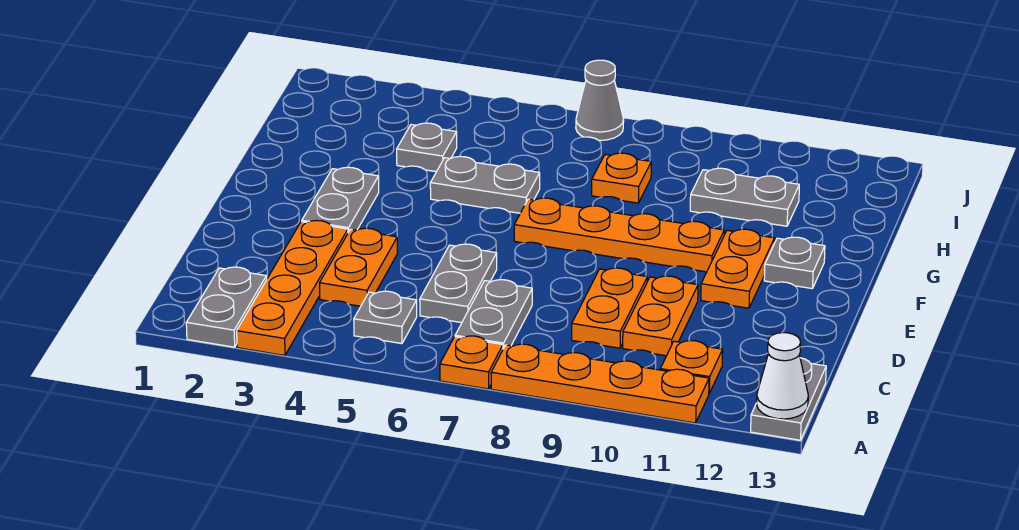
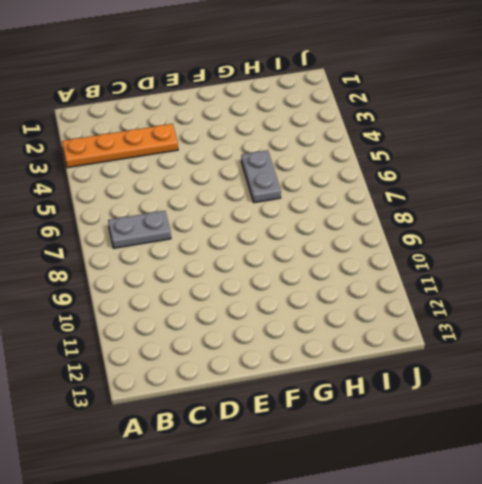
none -> grey 1x2 plate [186,267,267,347]
none -> orange 1x1 plate [440,336,503,389]
none -> orange 1x4 plate [491,344,709,423]

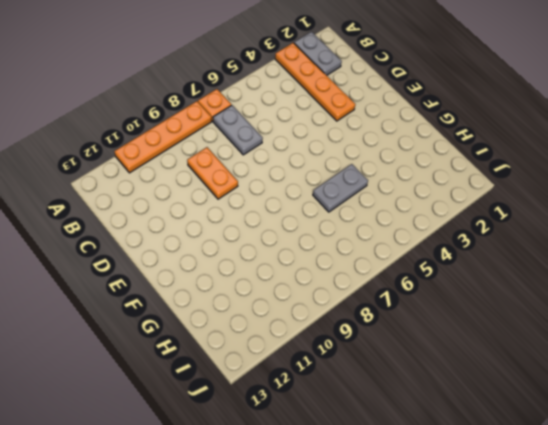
none -> grey 1x2 plate [751,358,826,440]
none -> grey 1x1 plate [354,291,417,344]
none -> orange 1x1 plate [660,341,723,393]

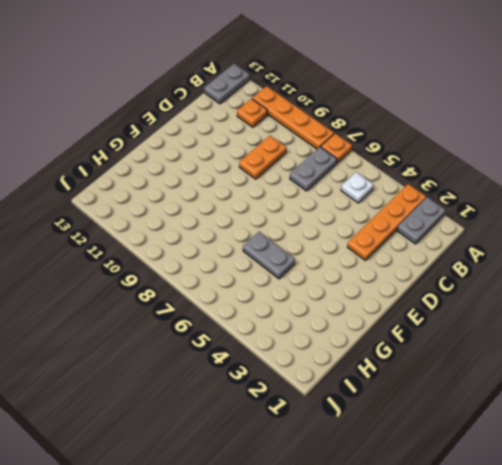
white 1x1 plate [341,172,374,203] -> grey 1x1 plate [354,291,417,344]
none -> orange 1x2 plate [320,228,398,306]
none -> grey 1x2 plate [420,244,497,323]
none -> orange 1x2 plate [623,276,698,356]

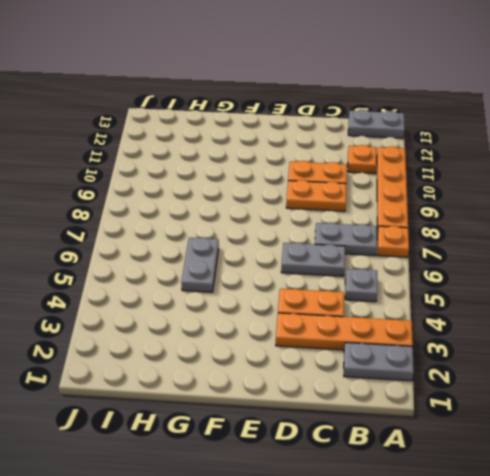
none -> grey 1x2 plate [302,167,379,232]
none -> orange 1x2 plate [701,229,775,308]
none -> orange 1x4 plate [514,198,724,272]

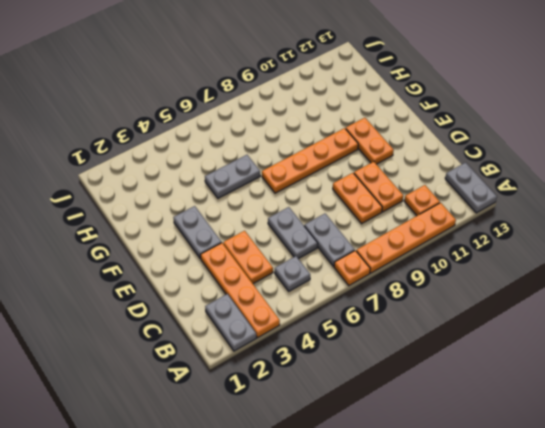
none -> grey 1x1 plate [764,237,825,288]
none -> grey 1x1 plate [397,123,457,172]
none -> orange 1x1 plate [592,153,651,203]

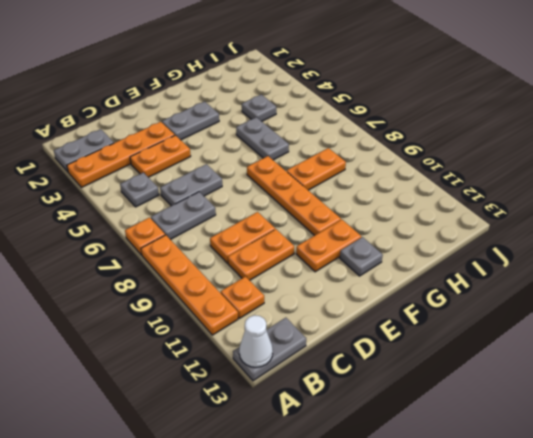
orange 1x2 plate [287,148,346,190] -> orange 1x1 plate [592,153,651,203]
none -> grey 1x2 plate [690,168,799,226]
none -> grey 1x1 cone [576,60,624,141]

